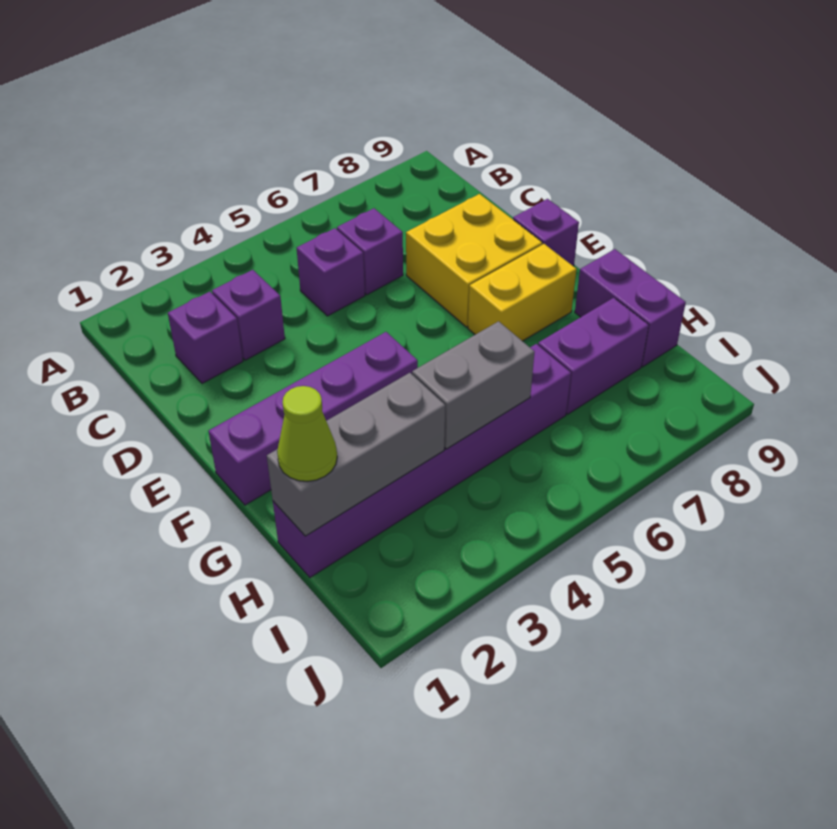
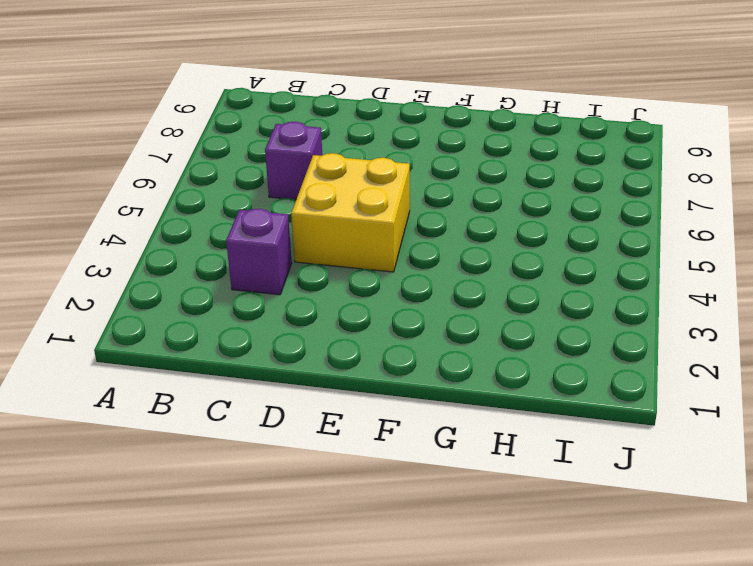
yellow 2x2 brick [291,153,410,272] -> yellow 2x2 brick moved to [406,194,542,327]
none -> purple 1x1 brick [168,292,243,383]
none -> purple 1x1 brick [297,228,365,316]
none -> purple 1x1 brick [513,199,579,266]

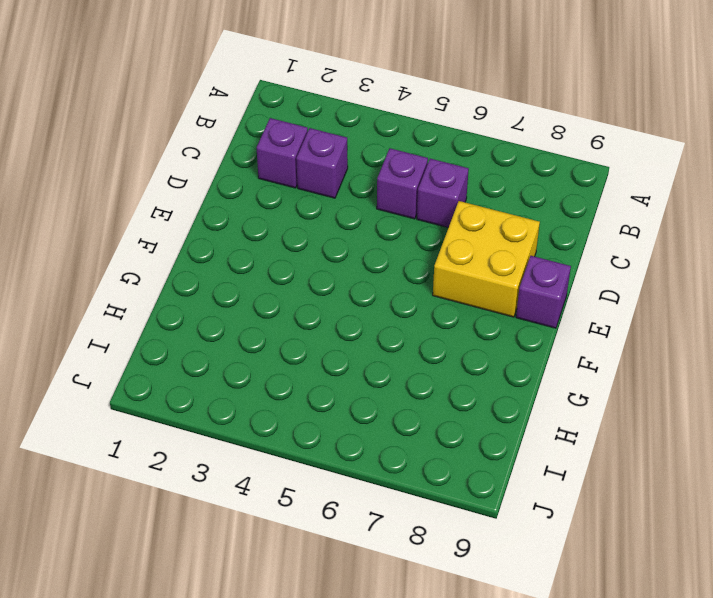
none -> purple 1x4 brick [209,332,418,505]
none -> yellow 1x2 brick [468,244,576,341]
none -> purple 1x2 brick [575,249,686,367]

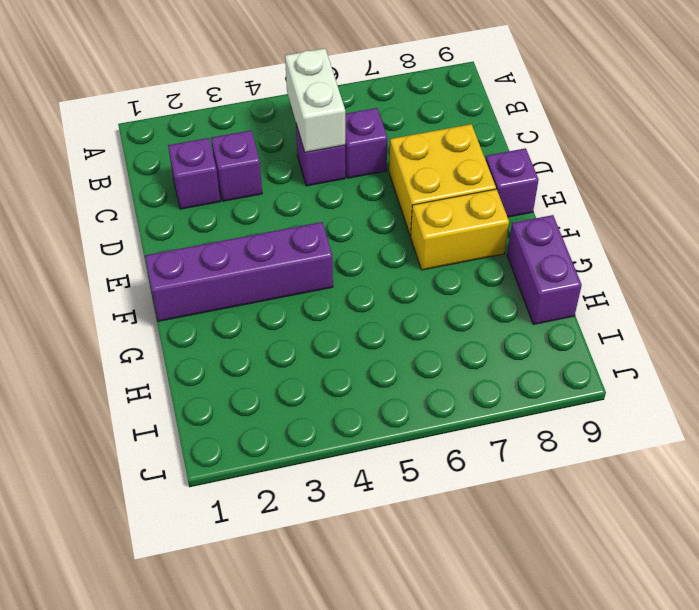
white 1x2 brick [285,48,345,152] -> none
none -> purple 1x6 brick [273,344,571,578]
none -> purple 1x2 brick [538,298,649,414]
none -> grey 1x3 brick [267,373,445,536]

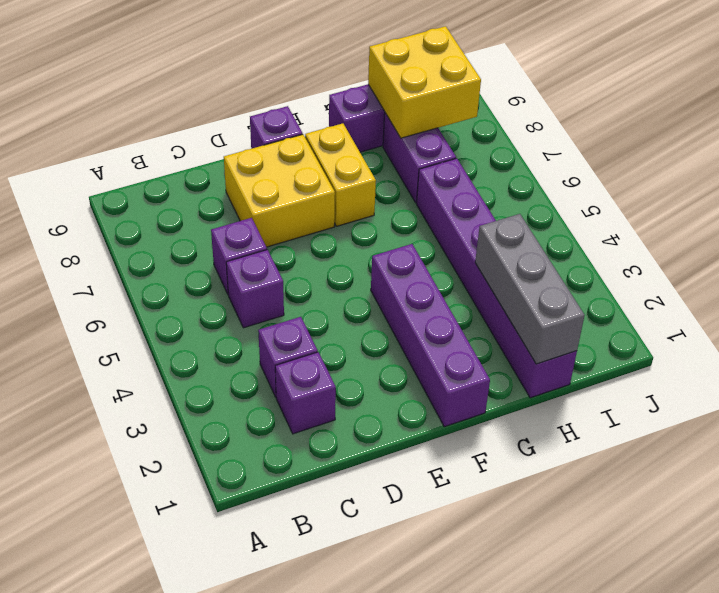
yellow 2x2 brick [368,26,481,138] -> none
none -> grey 1x2 brick [412,321,534,449]
none -> lime 1x1 cone [277,386,337,482]

